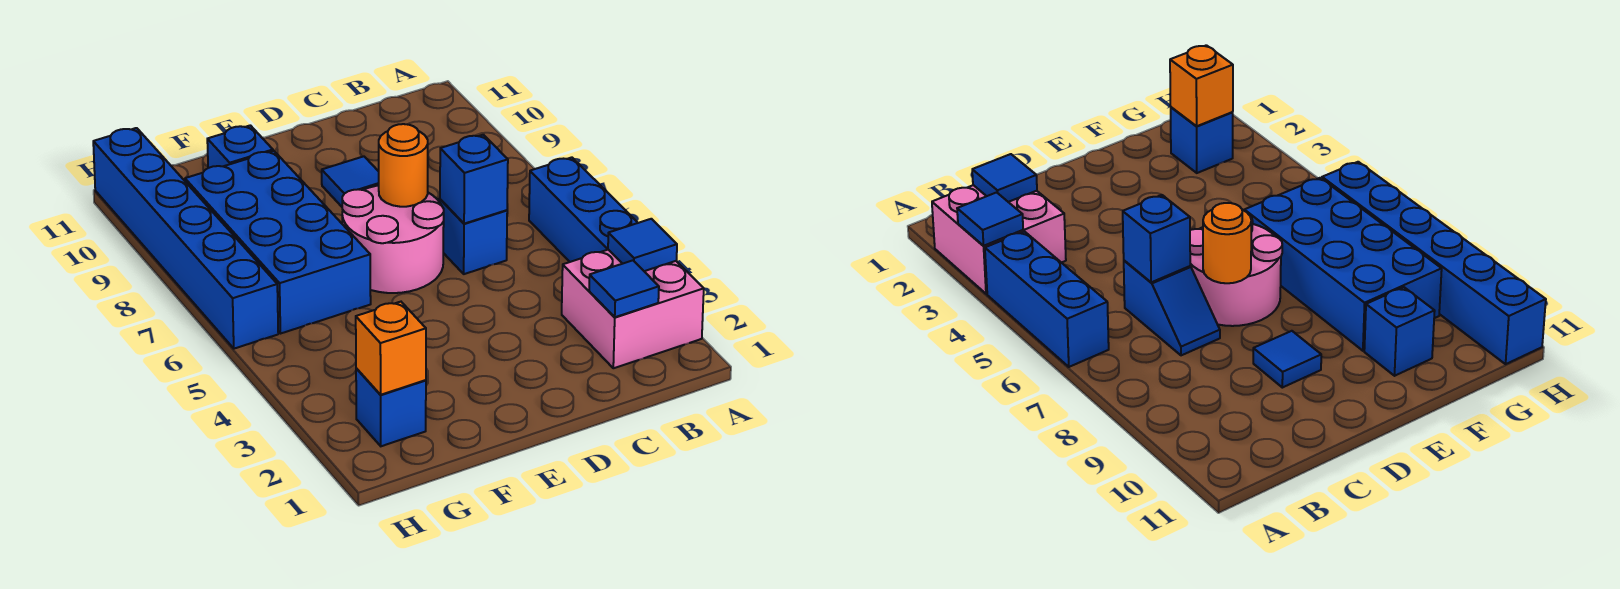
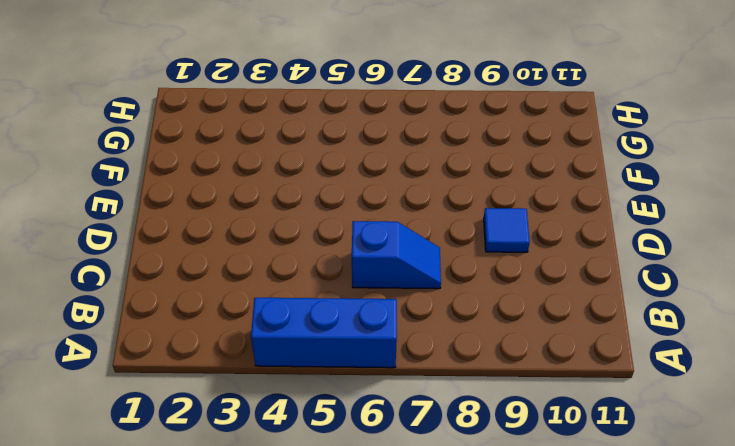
none -> pink 2x2 brick [562,250,704,368]
none -> pink 2x2 round brick [342,186,444,293]
none -> blue 2x4 brick [185,151,371,334]

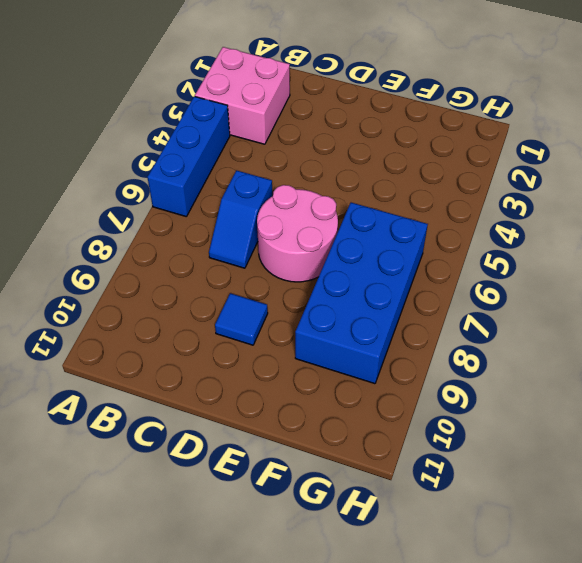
none -> blue 1x1 brick [207,125,273,168]
none -> blue 1x1 brick [356,369,426,446]
none -> blue 1x6 brick [93,128,278,349]

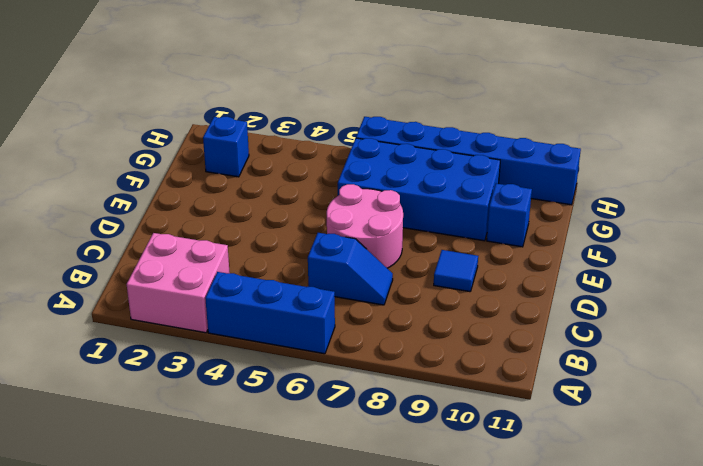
none -> blue 1x1 tile [608,219,677,271]
none -> blue 1x1 tile [589,260,659,317]
none -> blue 1x1 brick [440,135,508,224]

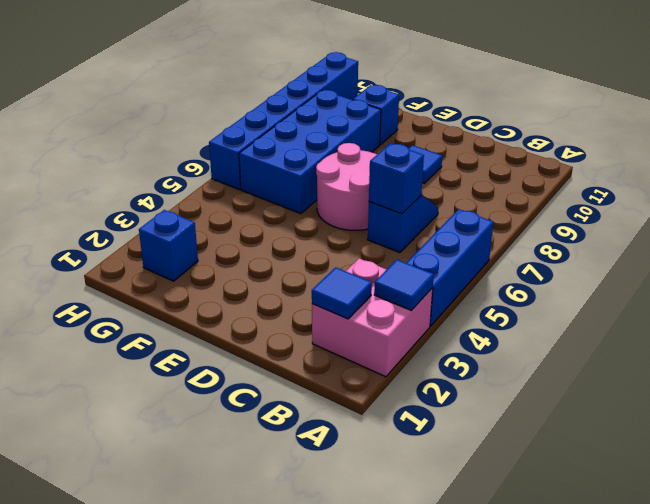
none -> orange 1x1 round brick [379,124,428,207]
none -> orange 1x1 brick [356,302,426,395]

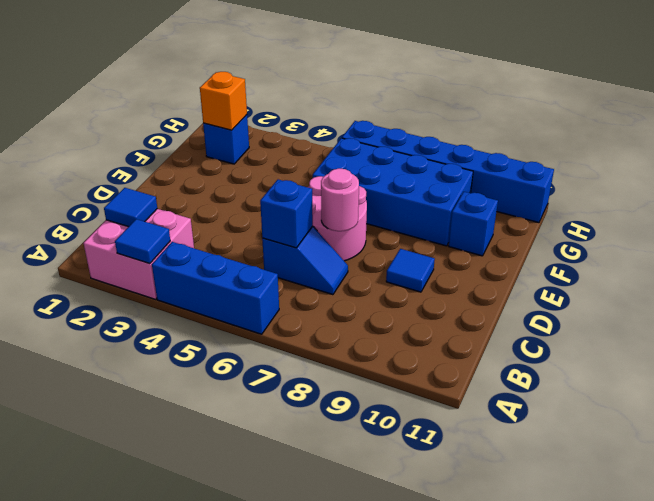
pink 1x1 round brick [321,168,359,231] -> orange 1x1 round brick [379,124,428,207]

